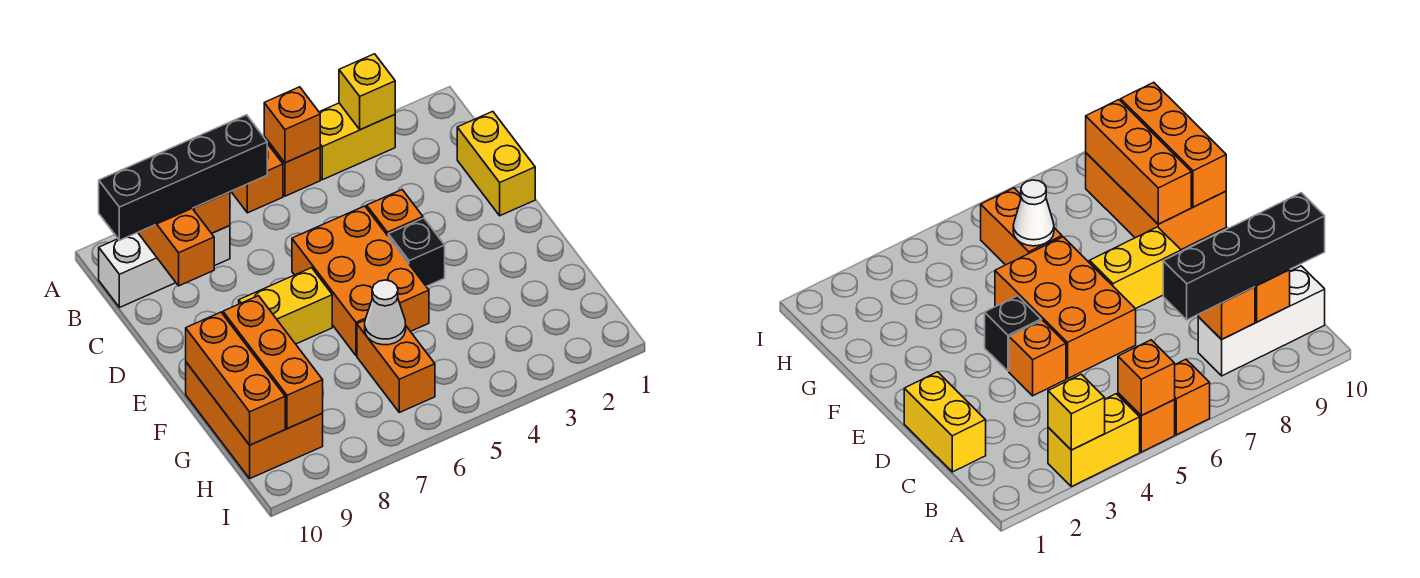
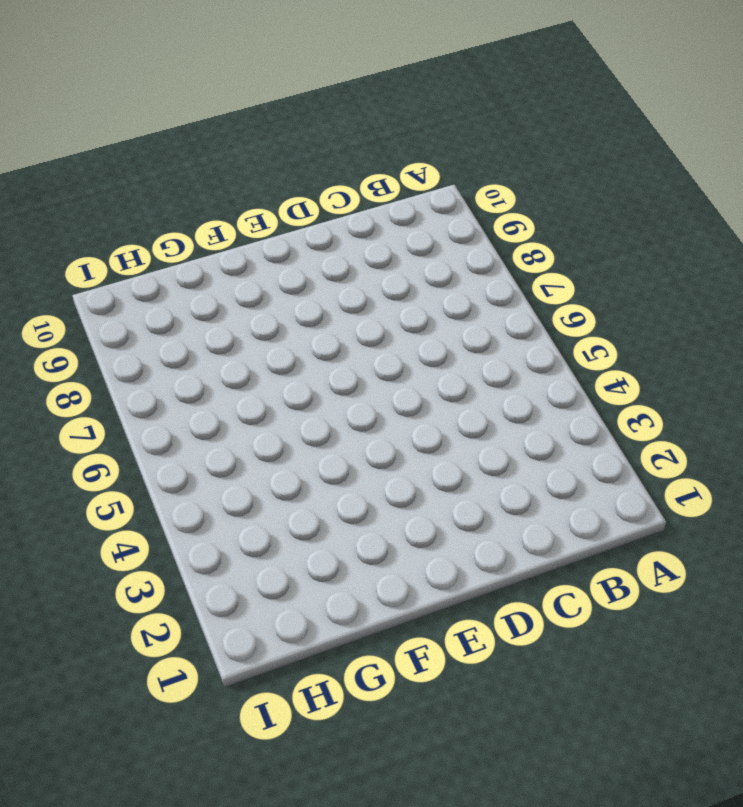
none -> yellow 1x2 brick [319,103,395,180]
none -> orange 1x1 brick [264,137,320,196]
none -> orange 1x1 brick [231,144,283,213]

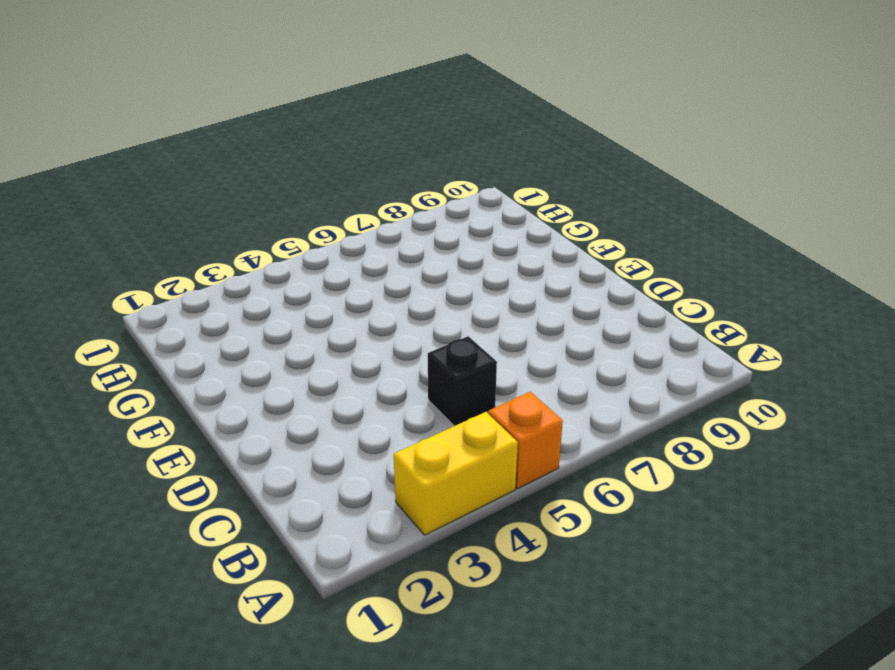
black 1x1 brick [428,336,497,426] -> black 1x1 brick moved to [388,218,445,286]
none -> orange 1x1 brick [231,144,283,213]
none -> white 1x3 brick [99,226,230,308]
none -> yellow 1x2 brick [457,111,535,216]

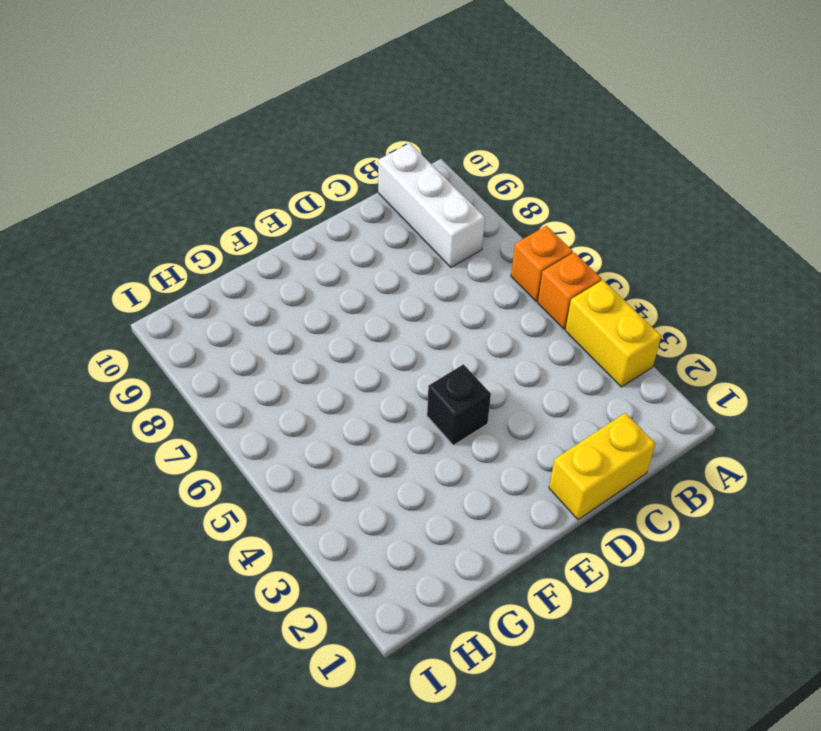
none -> orange 1x1 brick [367,190,423,236]
none -> orange 2x3 brick [292,206,429,355]
none -> yellow 1x2 brick [239,268,332,344]

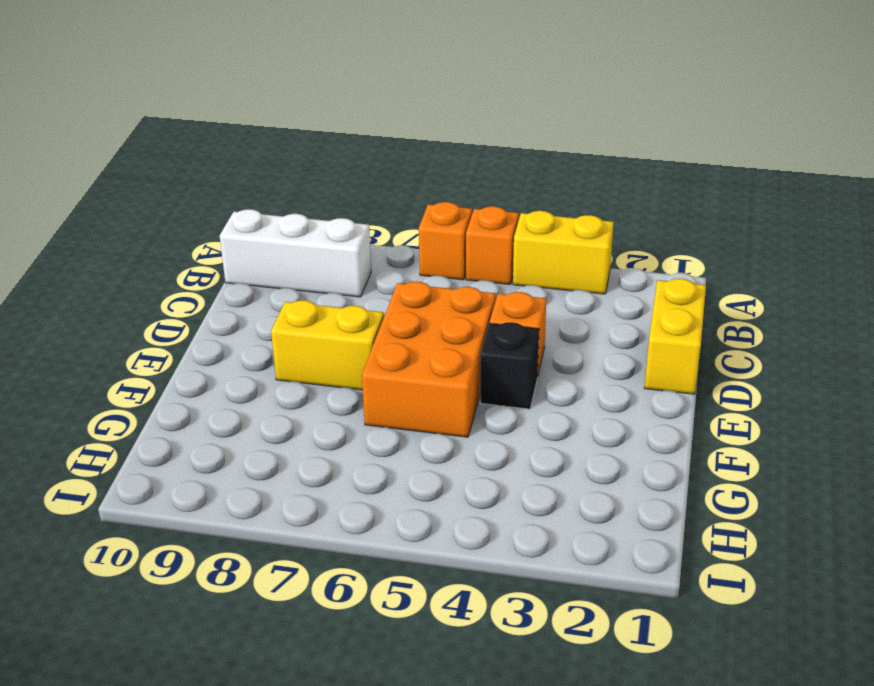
none -> orange 2x3 brick [186,362,323,478]
none -> orange 1x2 brick [357,320,435,412]
none -> yellow 1x1 brick [339,54,395,130]

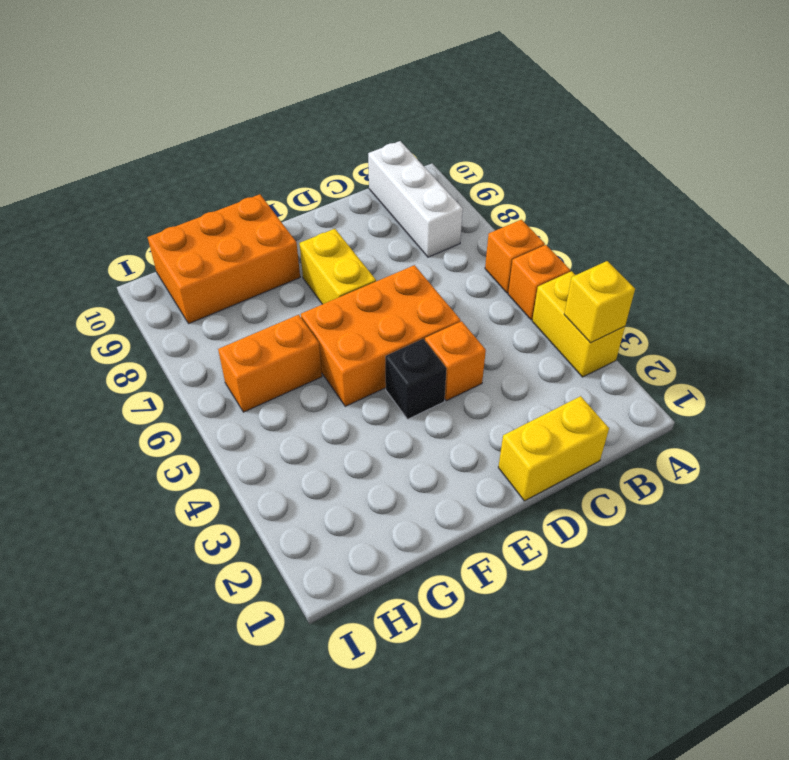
none -> orange 1x1 brick [264,87,320,163]
none -> orange 1x1 brick [192,192,230,233]
none -> orange 1x2 brick [138,209,214,286]

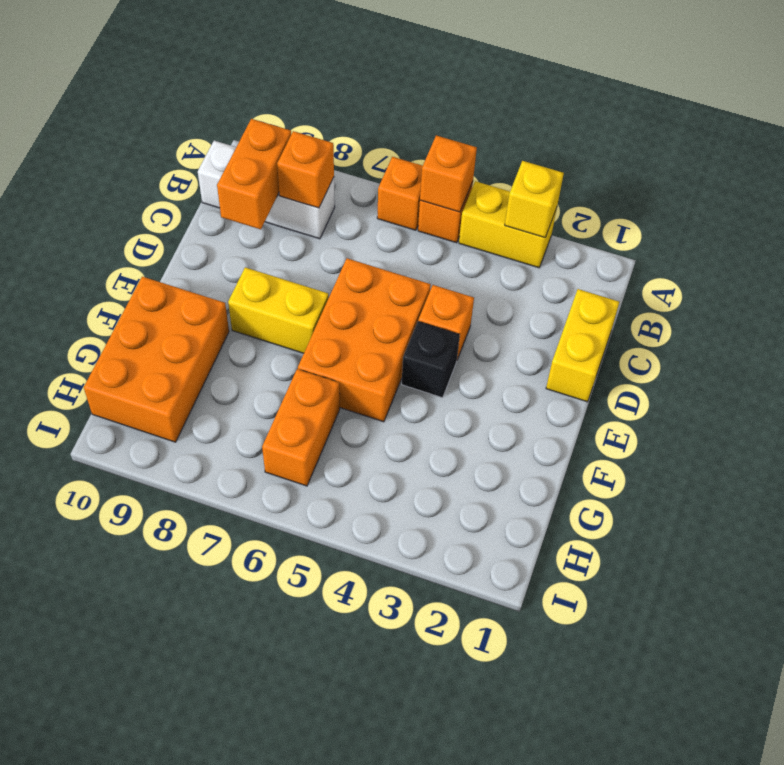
none -> orange 1x3 brick [223,296,323,429]
none -> orange 1x3 brick [186,312,285,445]
none -> white 1x1 cone [365,280,406,345]

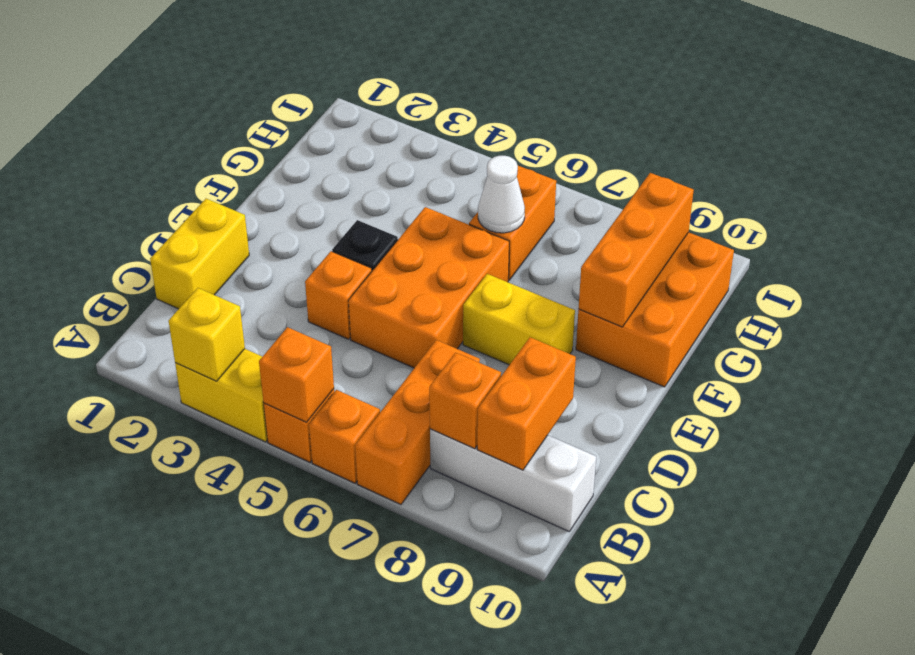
orange 1x3 brick [355,340,480,504] -> orange 1x3 brick moved to [186,312,285,445]
none -> black 1x4 brick [99,115,267,240]

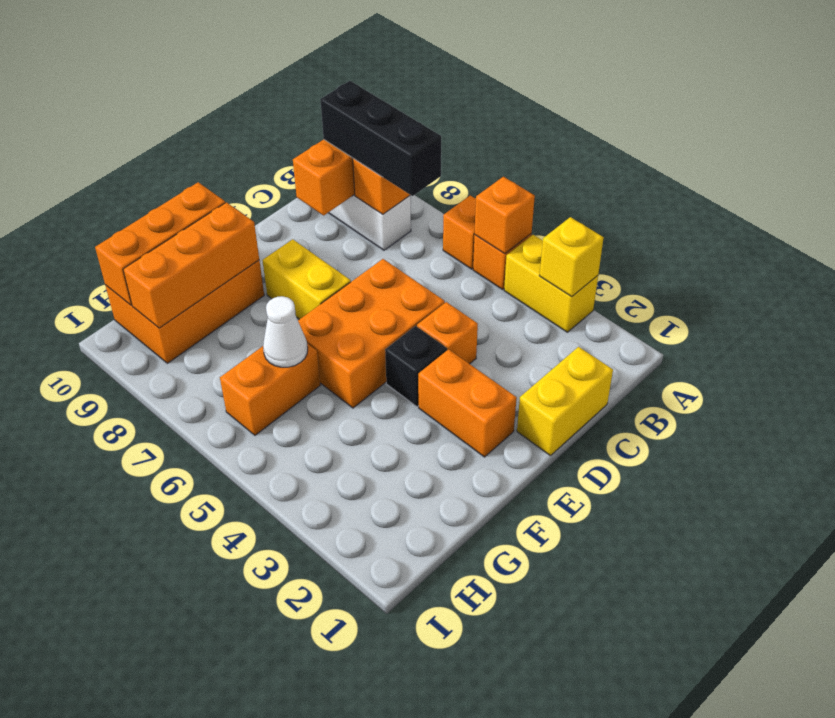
black 1x3 brick [320,81,441,196] -> black 1x4 brick [99,115,267,240]
orange 1x2 brick [418,349,517,457] -> none

